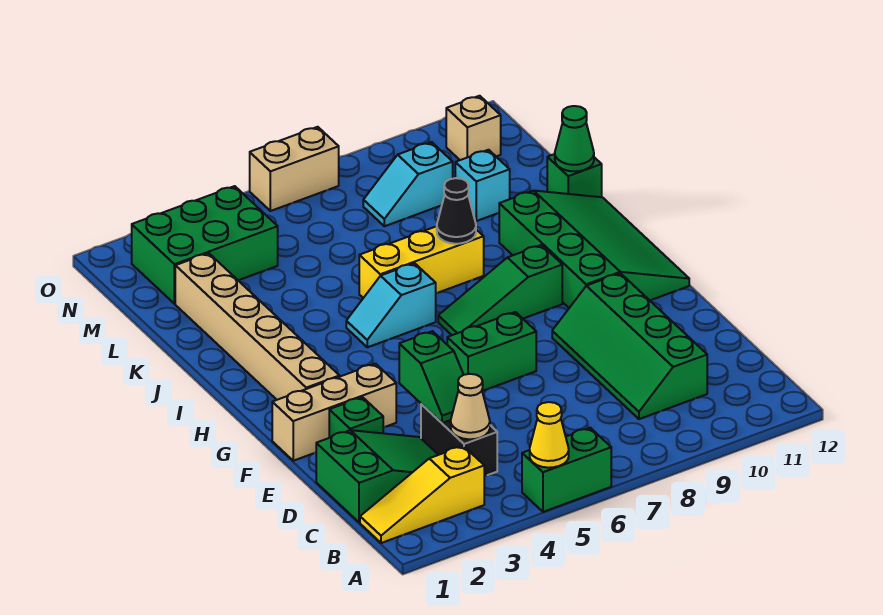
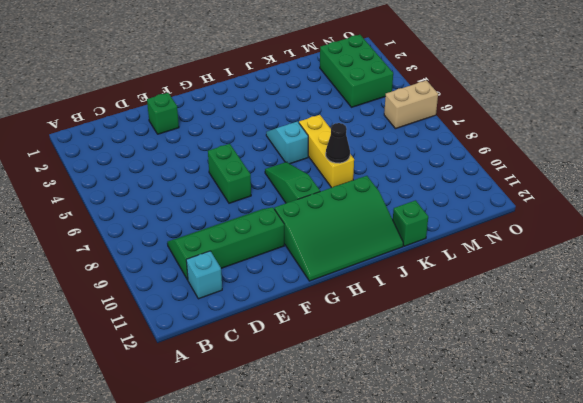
cyan 1x1 brick [186,251,222,299] -> cyan 1x1 brick moved to [455,150,510,221]
tan 1x2 brick [384,80,438,129] -> tan 1x2 brick turned to [250,127,339,211]
none -> green 1x2 brick [522,428,611,512]
none -> yellow 1x3 slope [360,446,484,543]
none -> green 2x3 slope [316,430,438,522]

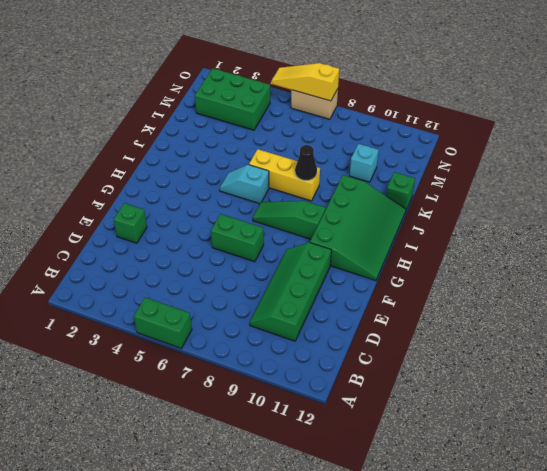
yellow 1x3 slope [272,63,339,101] -> yellow 1x3 slope moved to [360,446,484,543]
none -> green 2x3 slope [316,430,438,522]
none -> black 1x2 brick [421,404,497,476]
none -> tan 1x3 brick [272,364,396,461]

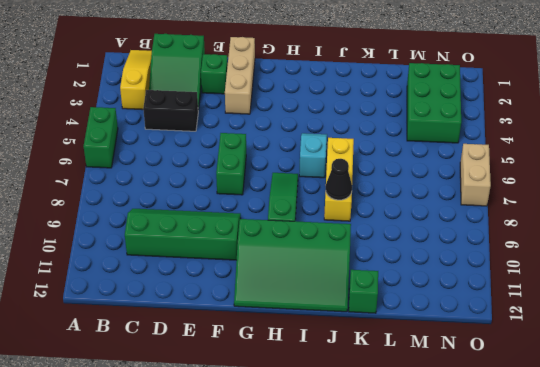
none -> tan 1x6 brick [175,253,340,400]
none -> cyan 1x1 brick [455,150,510,221]
none -> cyan 1x2 slope [363,142,453,226]

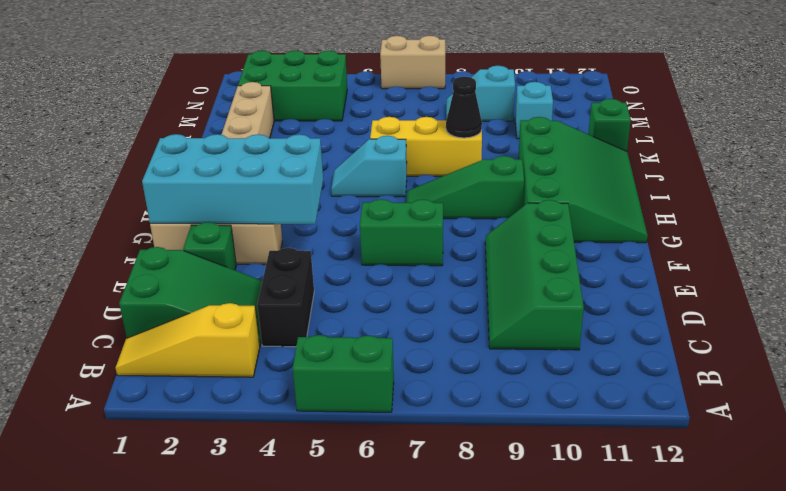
cyan 2x4 brick [142,134,323,224] -> none
none -> tan 1x1 brick [446,96,501,160]
none -> yellow 1x1 cone [530,402,569,468]
none -> tan 1x1 cone [451,374,490,439]

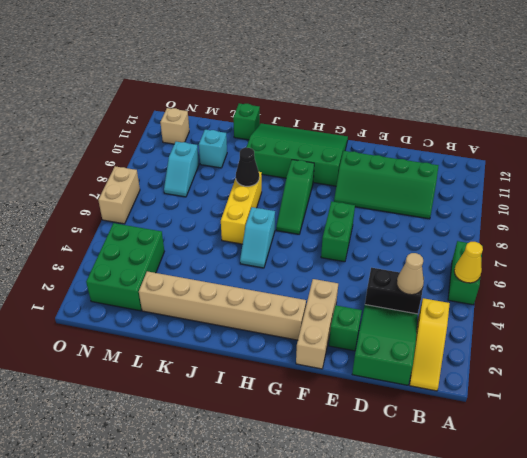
none -> green 1x2 slope [399,331,463,423]
none -> green 1x1 cone [555,106,594,171]

